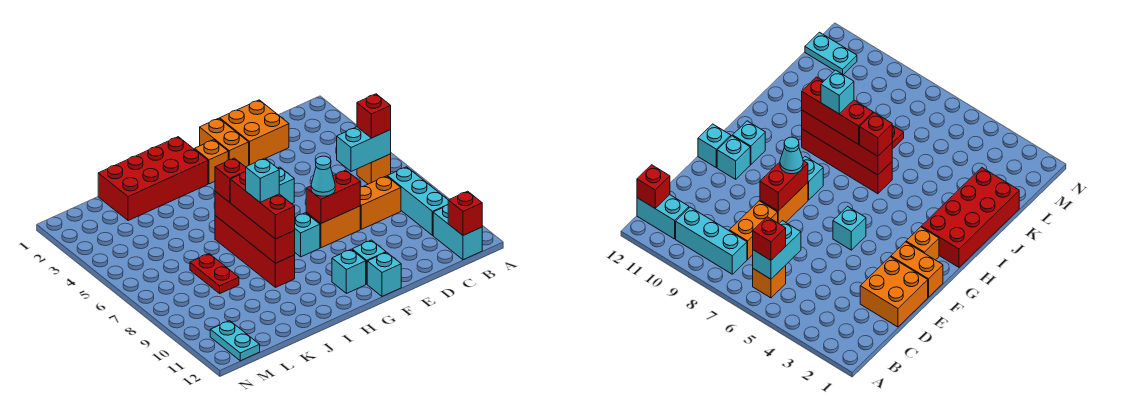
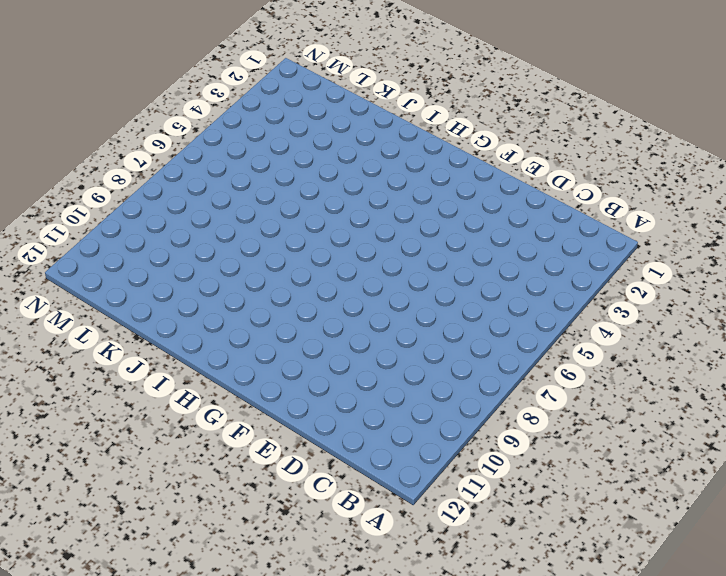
none -> orange 1x1 brick [357,154,391,184]
none -> cyan 1x3 brick [387,167,448,235]
none -> cyan 1x2 brick [433,205,482,260]

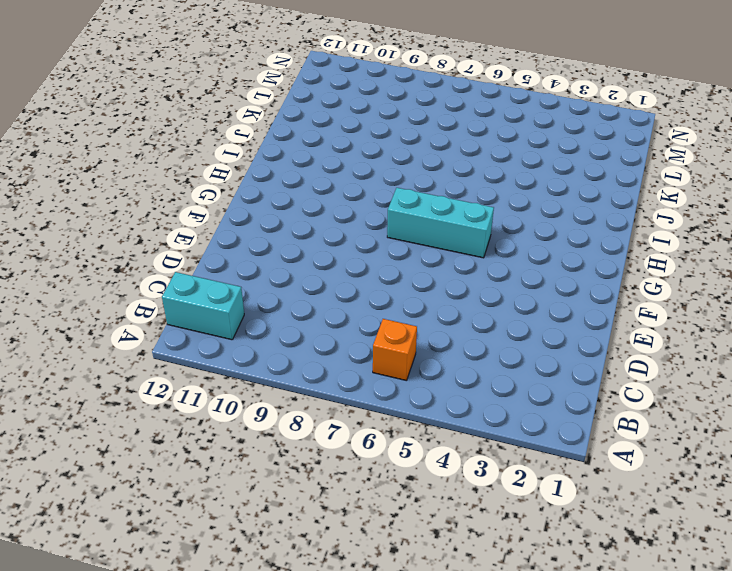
cyan 1x3 brick [387,188,494,258] -> cyan 1x3 brick moved to [387,167,448,235]
none -> orange 1x2 brick [360,176,401,229]
none -> orange 2x2 brick [220,100,289,165]
none -> orange 1x2 brick [306,206,360,248]

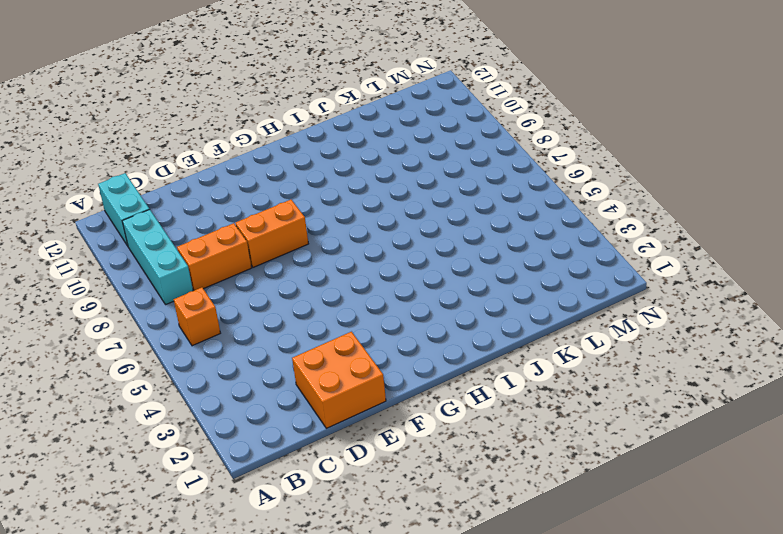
none -> orange 1x2 brick [200,118,249,167]
none -> cyan 1x1 brick [278,167,294,204]
none -> cyan 1x1 brick [352,240,386,284]

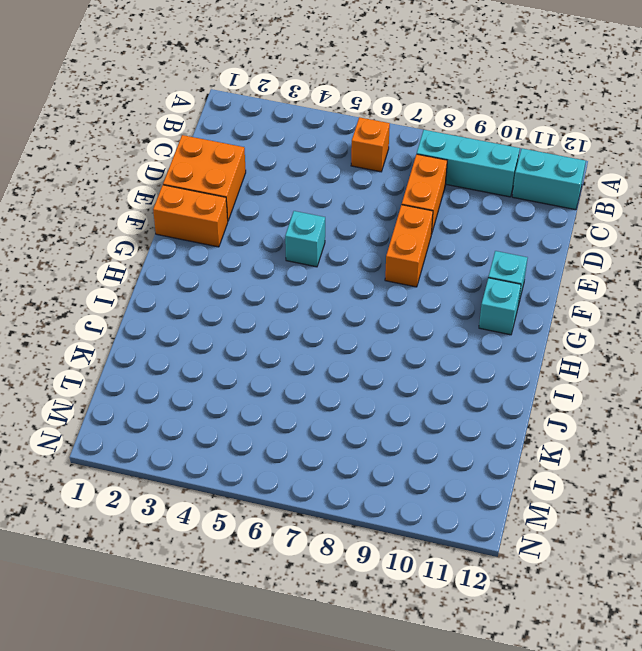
none -> cyan 1x1 brick [367,252,401,296]
none -> orange 1x1 brick [195,140,228,184]
none -> cyan 1x1 brick [294,213,320,257]

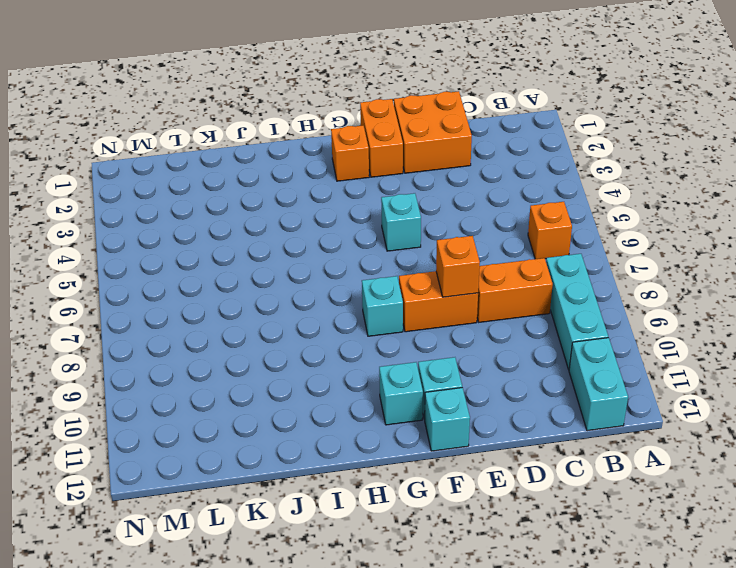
orange 1x1 brick [436,236,480,297] -> red 1x2 brick [306,170,360,223]
none -> red 2x4 brick [98,137,208,221]
none -> red 1x4 brick [215,216,295,287]
none -> red 1x2 plate [190,254,239,293]

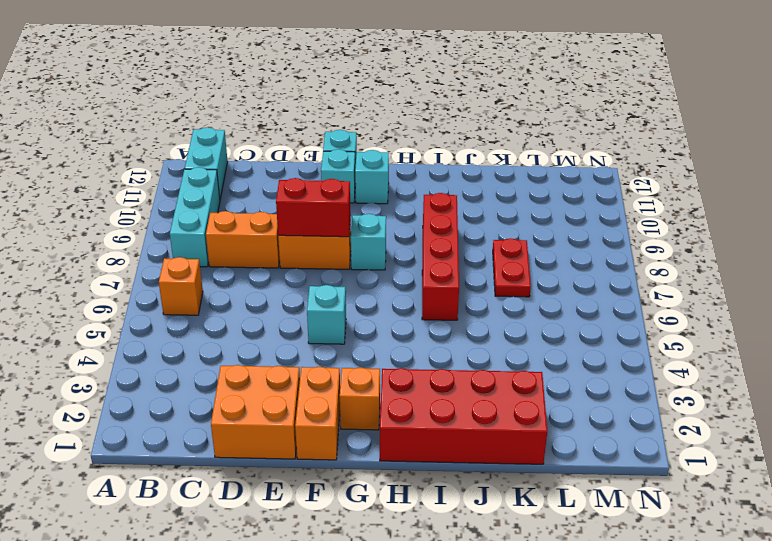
none -> cyan 1x2 plate [210,321,260,361]
none -> cyan 1x2 brick [337,127,391,172]
none -> red 1x1 brick [448,191,482,235]

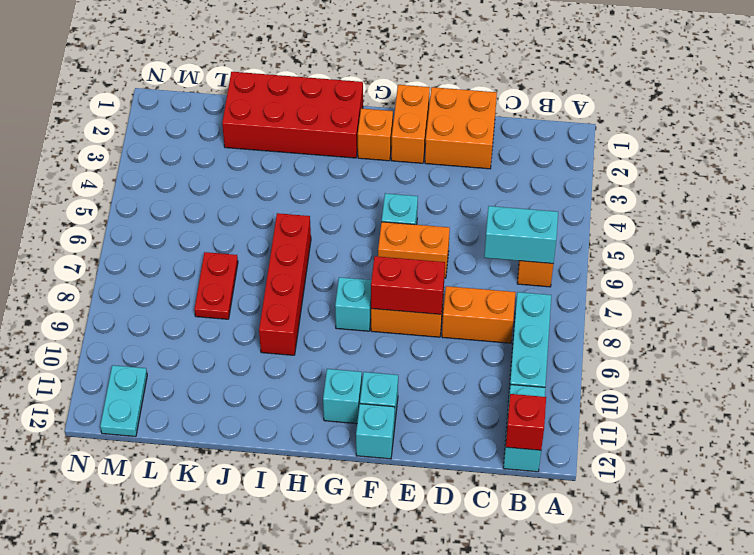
orange 1x2 brick [378,222,450,278] -> none
none -> red 1x4 brick [215,191,295,263]
none -> red 1x1 brick [357,94,391,138]
none -> cyan 1x1 cone [311,156,335,196]

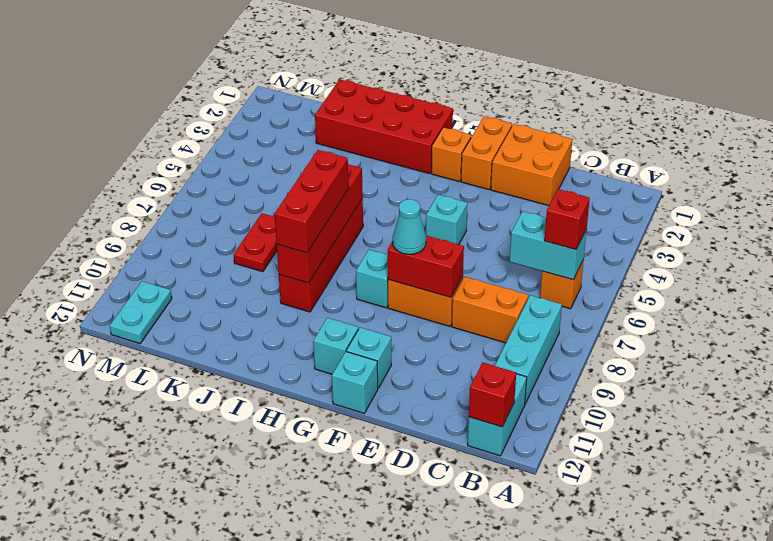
none -> red 1x1 brick [215,158,246,202]
none -> cyan 1x1 brick [246,158,279,202]

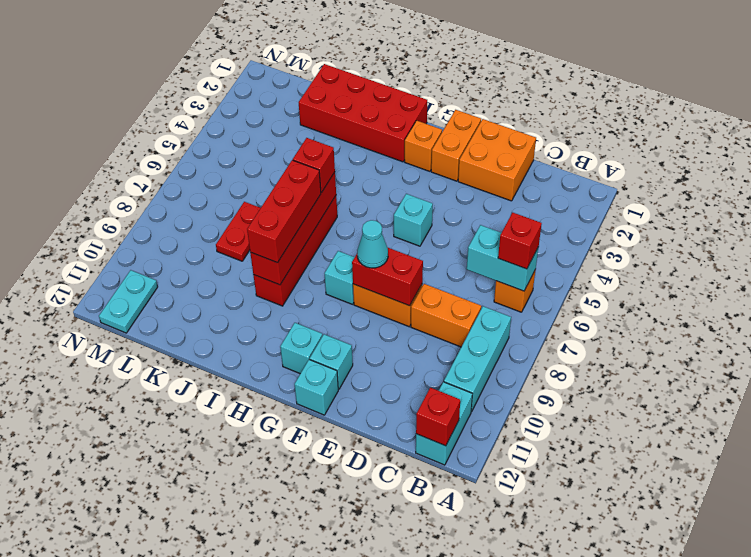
none -> cyan 1x1 brick [246,158,279,202]

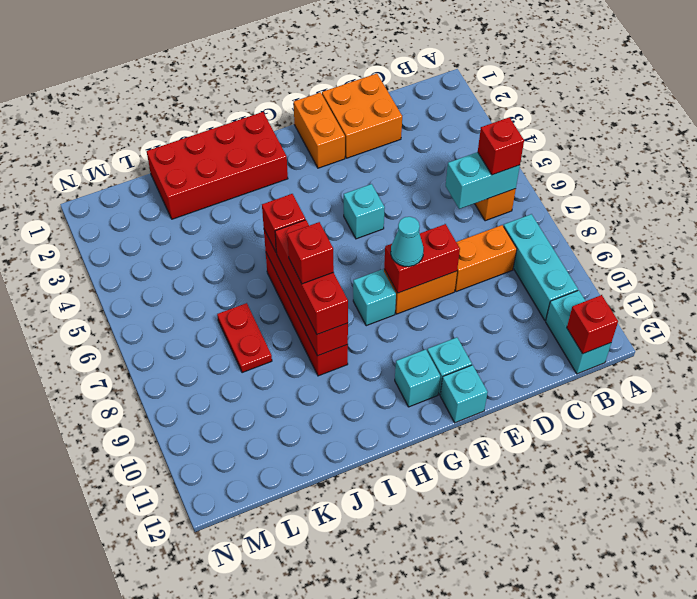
red 1x1 brick [287,222,334,284] -> cyan 1x1 brick [246,158,279,202]
none -> orange 1x1 brick [195,140,228,184]
none -> cyan 1x2 plate [210,321,260,361]

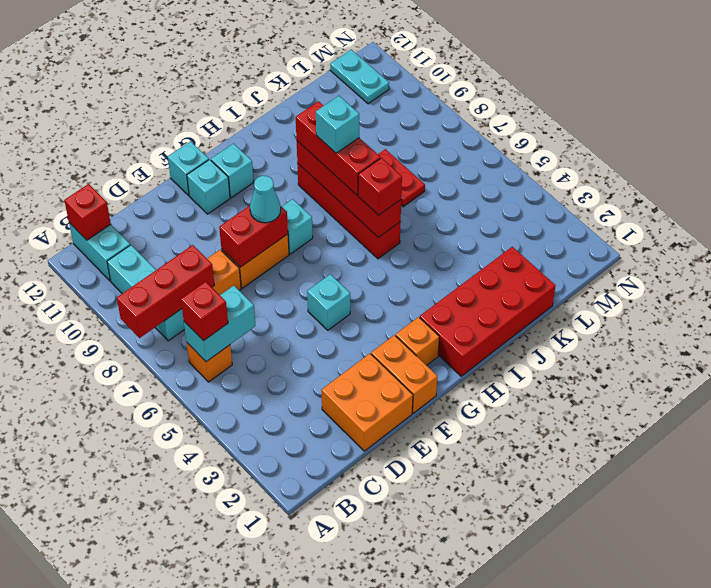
red 1x3 brick [117,245,214,338] -> none

